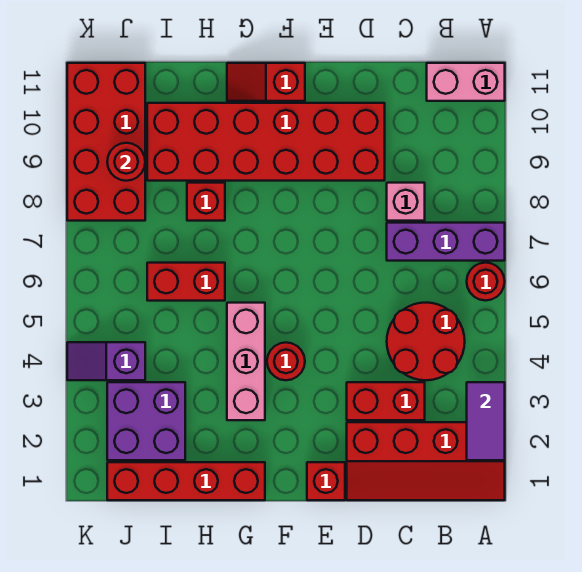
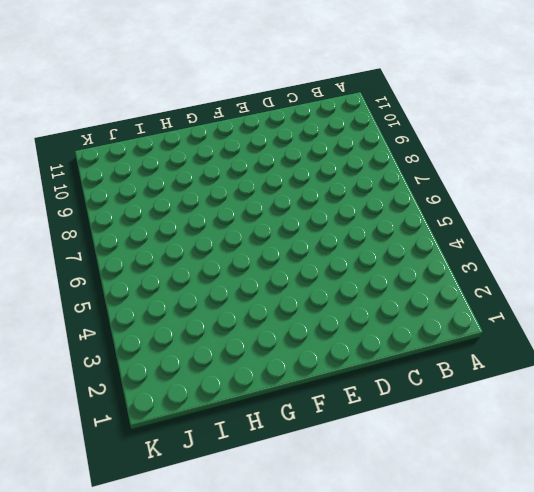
none -> red 2x4 slope [347,422,505,500]
none -> red 1x1 round brick [467,263,505,301]
none -> purple 1x3 brick [387,223,505,261]

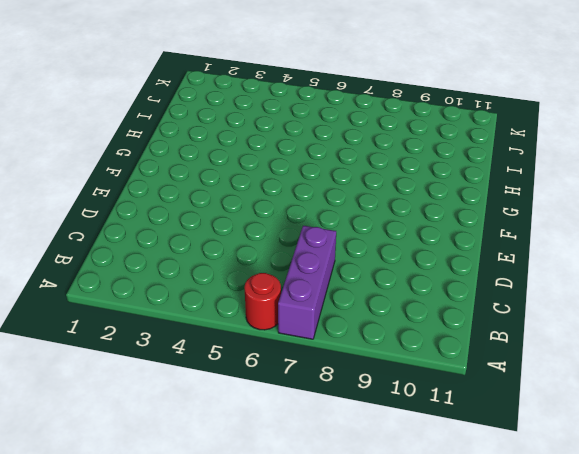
none -> red 2x4 slope [347,422,505,500]
none -> pink 1x2 brick [427,63,505,101]
none -> red 2x2 round brick [387,303,465,380]

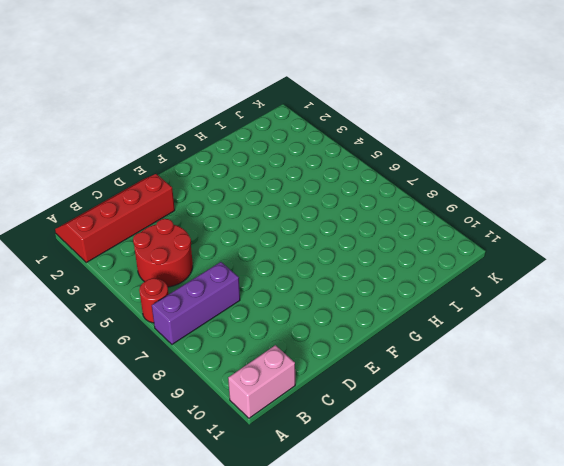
none -> red 1x2 brick [347,382,425,420]
none -> pink 1x1 brick [387,183,425,221]
none -> red 2x6 brick [147,103,385,181]

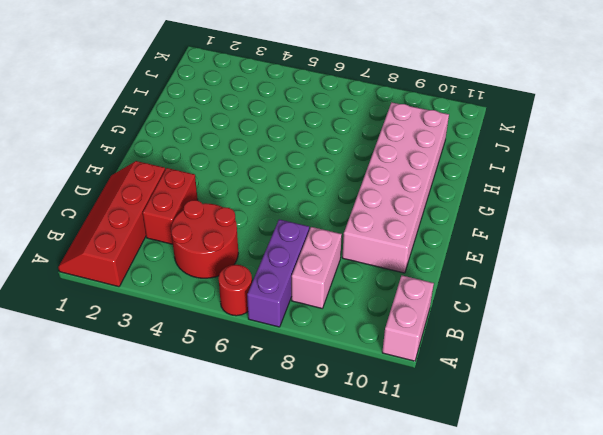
pink 1x2 brick [292,227,342,308] -> pink 1x1 brick [387,183,425,221]
pink 2x6 brick [342,102,449,273] -> red 2x6 brick [147,103,385,181]
none -> red 1x1 brick [307,462,345,500]
none -> red 1x1 round brick [267,343,305,380]
none -> red 1x2 slope [227,63,305,101]

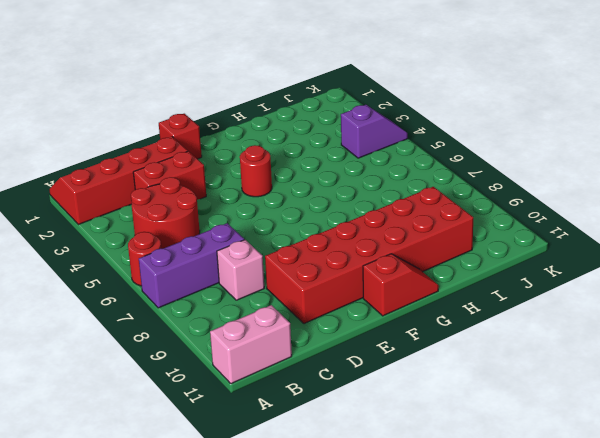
none -> red 1x4 brick [107,462,265,500]
none -> pink 1x3 brick [227,303,265,420]
none -> red 1x2 brick [147,263,225,301]

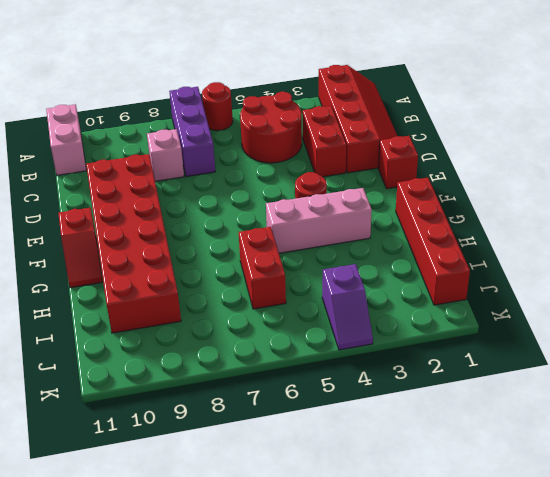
none -> red 1x1 brick [187,183,225,221]
none -> purple 2x2 brick [107,382,185,460]
none -> red 2x4 brick [67,63,145,221]

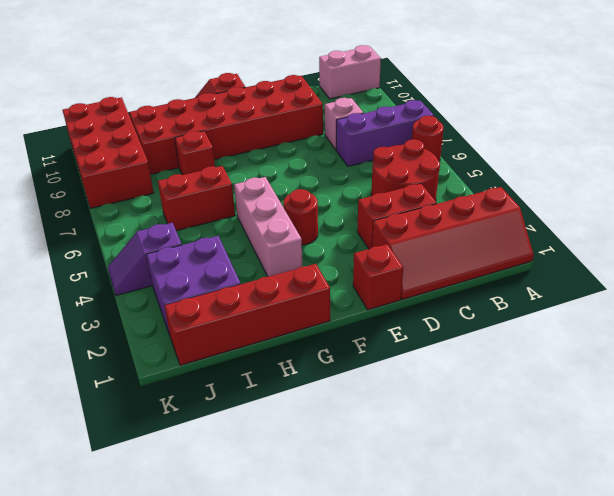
none -> purple 1x2 tile [467,382,505,460]
none -> red 1x1 round brick [107,143,145,181]

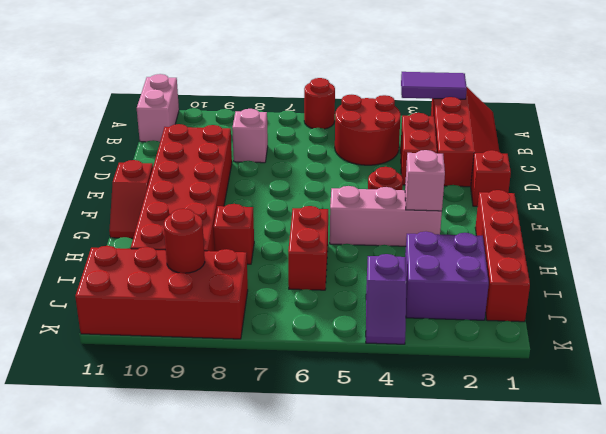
pink 1x1 brick [405,150,445,211] -> none
none -> purple 1x3 brick [387,223,505,261]

